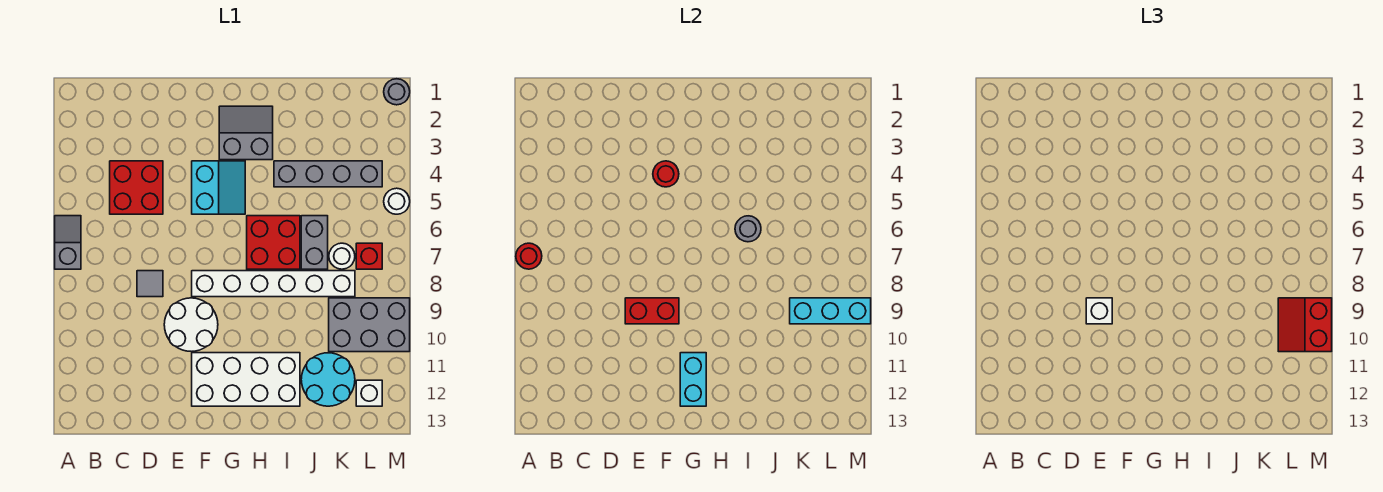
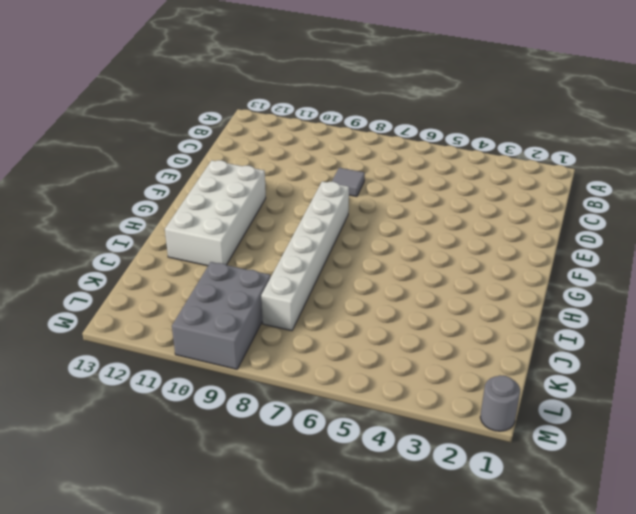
none -> grey 1x2 slope [55,216,81,269]
none -> red 2x2 brick [110,161,163,214]
none -> white 2x2 round brick [164,298,218,351]

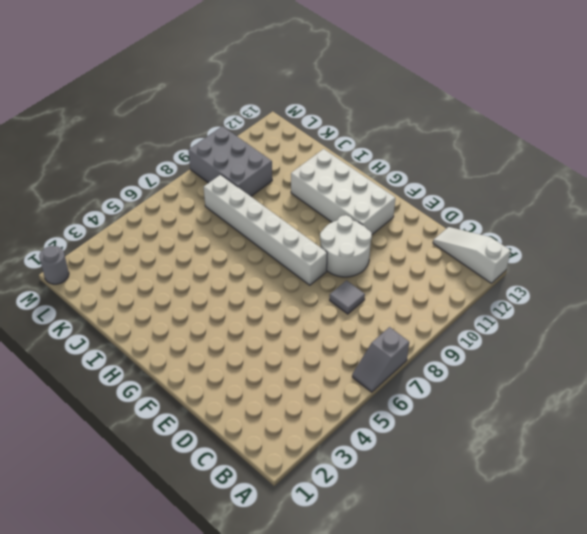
white 1x3 slope [433,227,511,283] -> none
none -> red 2x2 brick [110,161,163,214]
none -> cyan 2x2 slope [192,161,245,214]
none -> grey 2x2 slope [219,106,273,160]

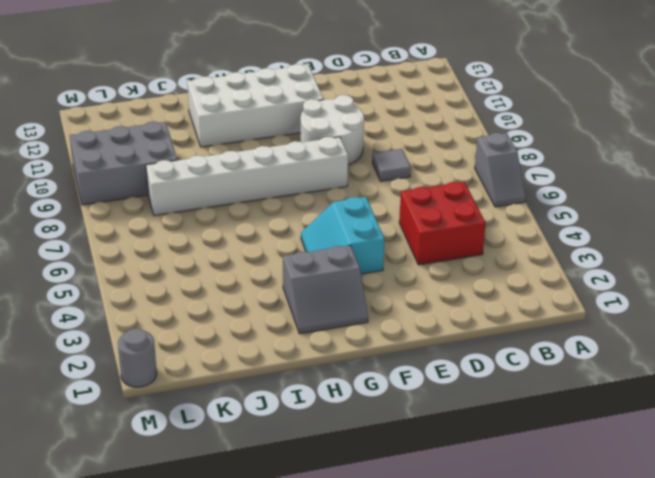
none -> red 2x2 brick [247,216,300,269]
none -> grey 1x4 brick [274,161,382,187]
none -> grey 1x2 brick [301,216,328,269]

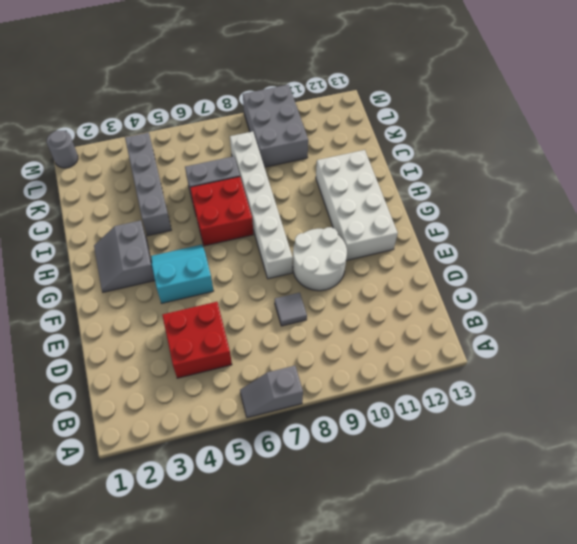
none -> cyan 2x2 round brick [301,353,355,406]
none -> white 1x1 round brick [329,243,355,269]
none -> red 1x1 brick [356,243,382,269]

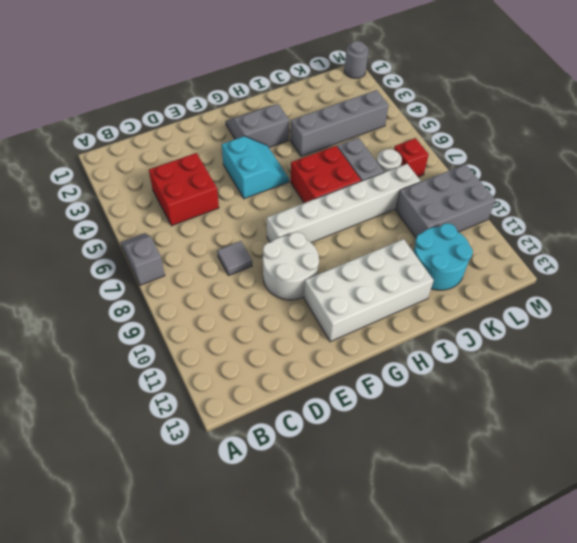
none -> white 1x1 brick [356,380,382,406]
none -> white 1x1 round brick [384,188,410,214]
none -> red 1x1 round brick [516,243,542,269]

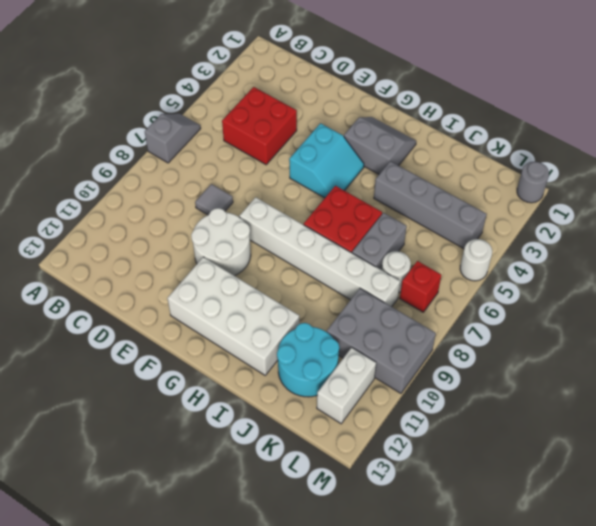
white 1x2 brick [317,348,376,424] -> white 1x1 brick [356,380,382,406]
none -> red 1x1 round brick [516,243,542,269]
none -> red 1x2 brick [625,298,679,324]
none -> red 1x1 round brick [653,161,679,187]

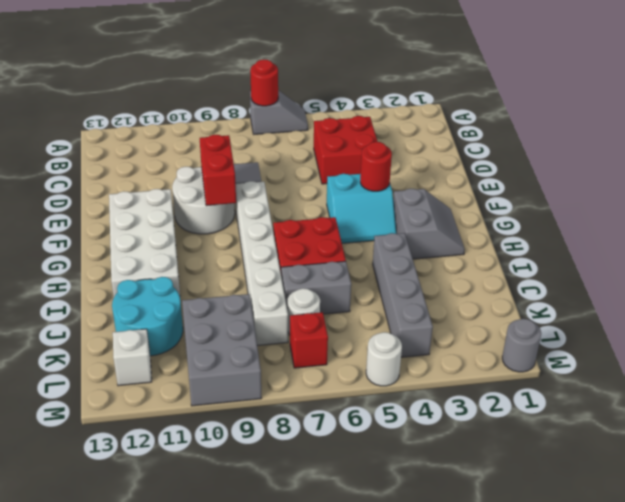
none -> cyan 1x2 brick [680,353,706,406]
none -> grey 1x1 round brick [735,216,761,242]
none -> cyan 1x3 brick [790,298,871,324]

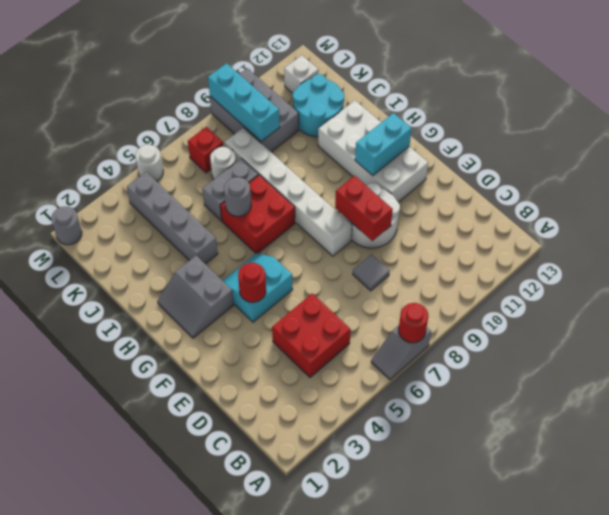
none -> white 1x1 brick [1086,298,1112,324]
none -> red 2x2 slope [1278,298,1332,352]

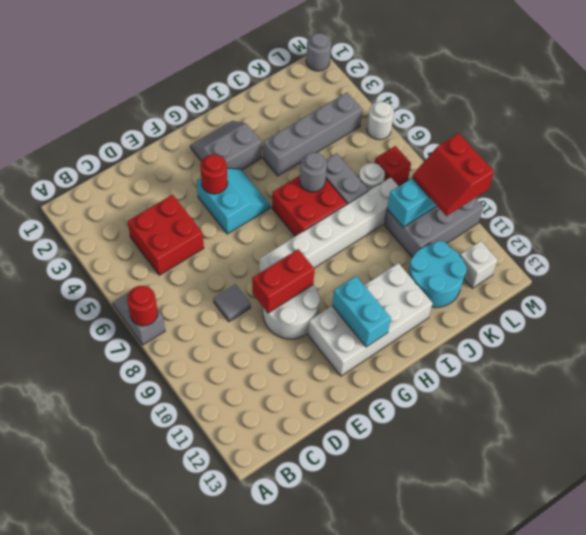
none -> white 1x1 brick [1086,298,1112,324]

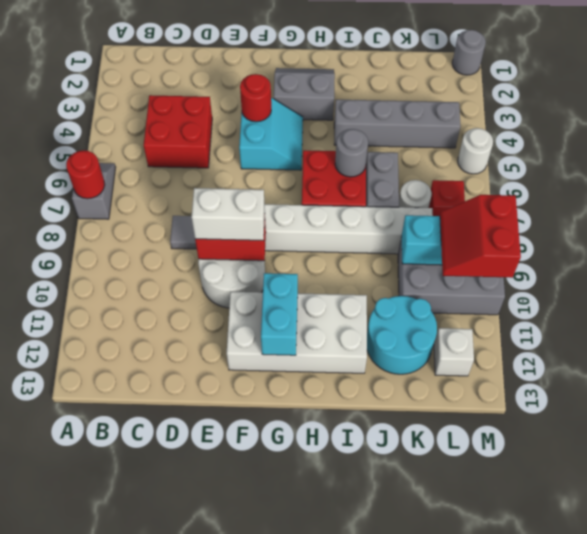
white 1x2 brick [192,188,265,241] -> white 1x1 brick [1086,298,1112,324]

